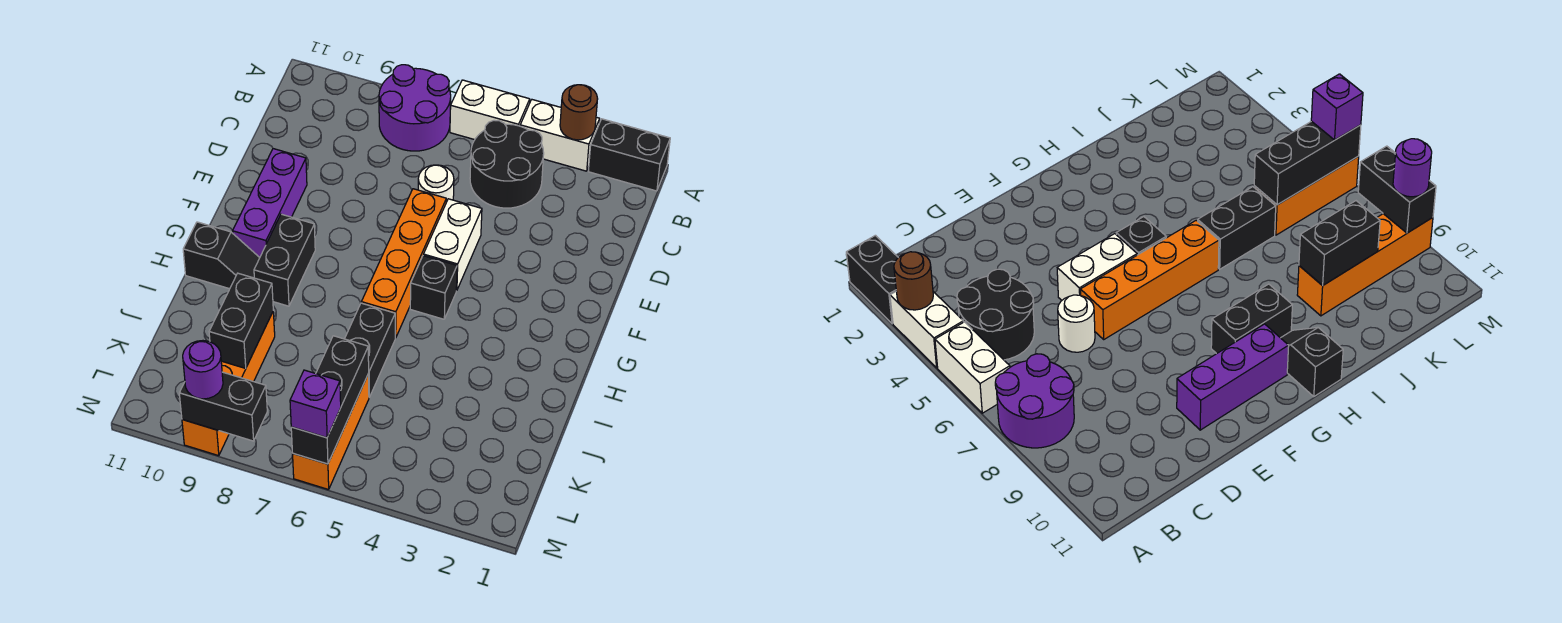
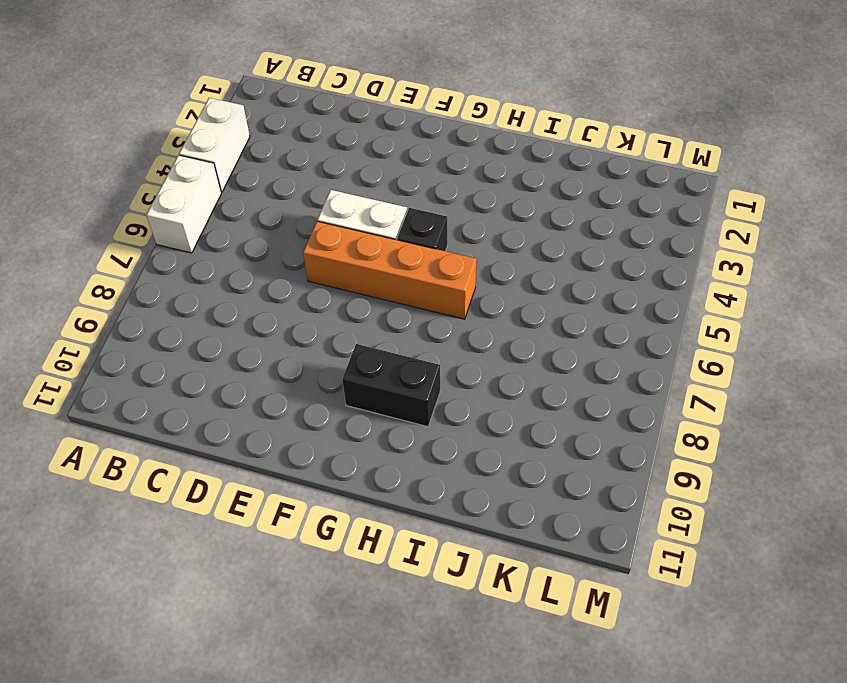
none -> black 1x2 brick [588,119,670,191]
none -> purple 2x2 round brick [379,65,451,151]
none -> black 2x2 round brick [470,120,544,208]

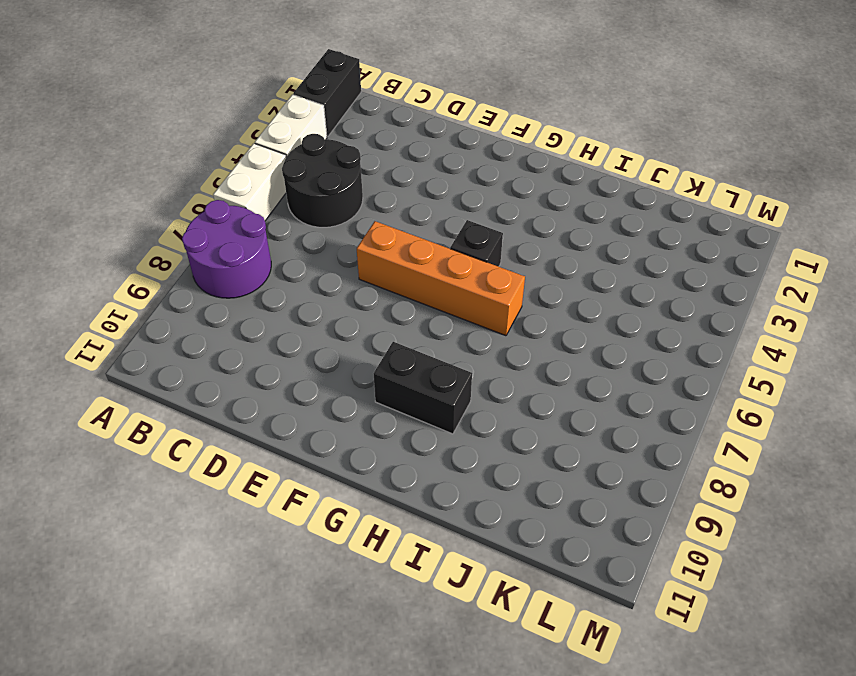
none -> white 1x1 round brick [418,165,454,202]
none -> white 1x2 brick [423,199,482,291]
none -> purple 1x3 brick [233,149,307,257]

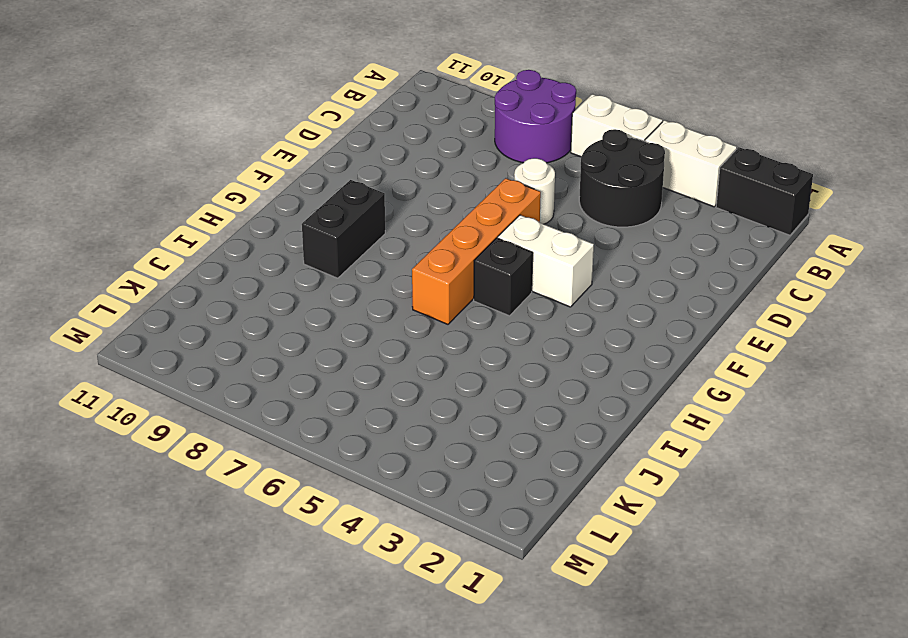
white 1x2 brick [498,215,594,307] -> white 1x2 brick turned to [423,199,482,291]
none -> purple 1x3 brick [233,149,307,257]
none -> black 1x2 slope [183,222,260,289]
none -> black 1x2 brick [345,303,395,397]

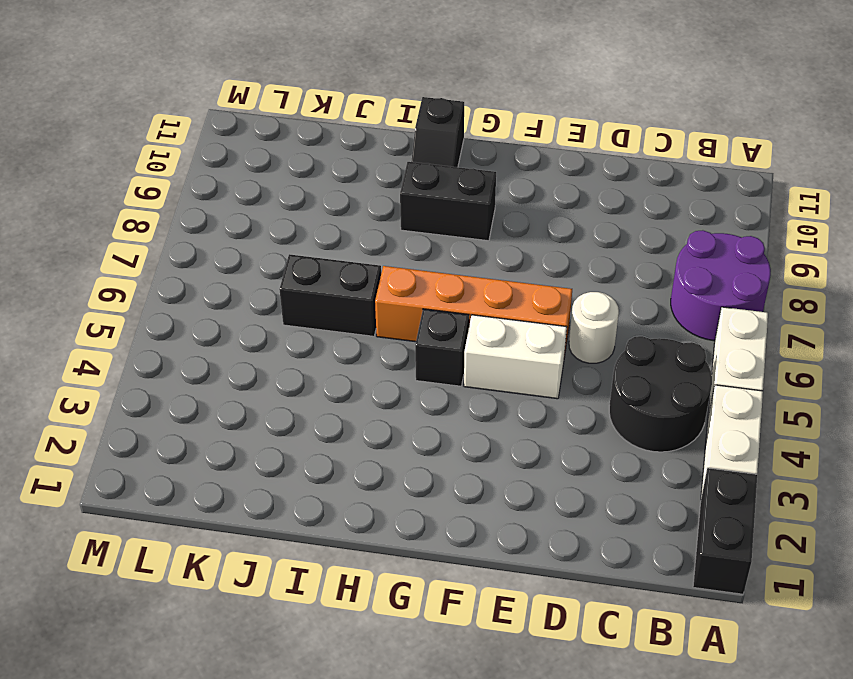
none -> purple 1x3 brick [233,149,307,257]
none -> orange 1x4 brick [182,312,275,456]
none -> orange 1x3 brick [293,374,369,490]

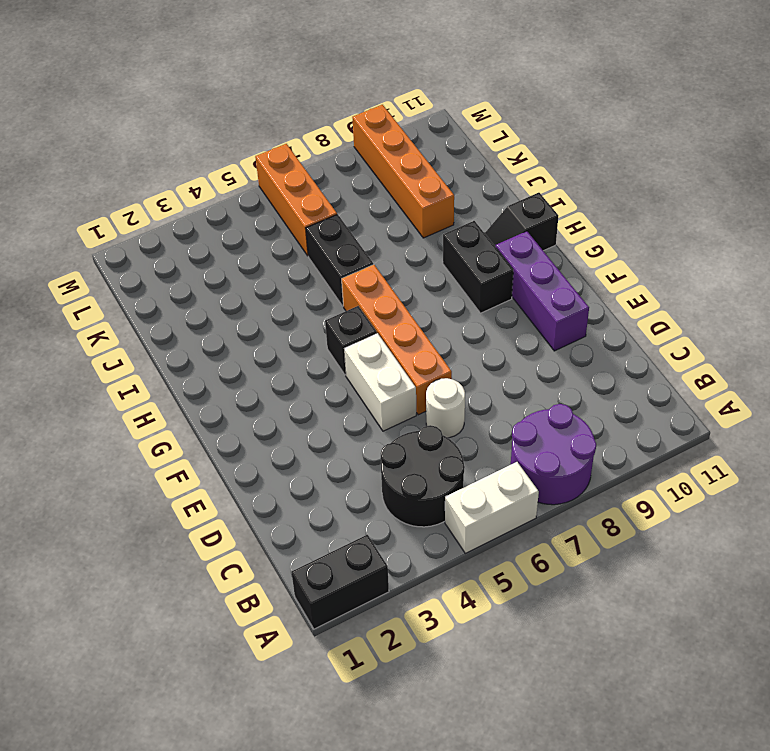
none -> white 1x2 brick [520,100,600,171]
none -> brown 1x1 round brick [560,85,598,140]
none -> black 1x2 brick [209,273,273,368]

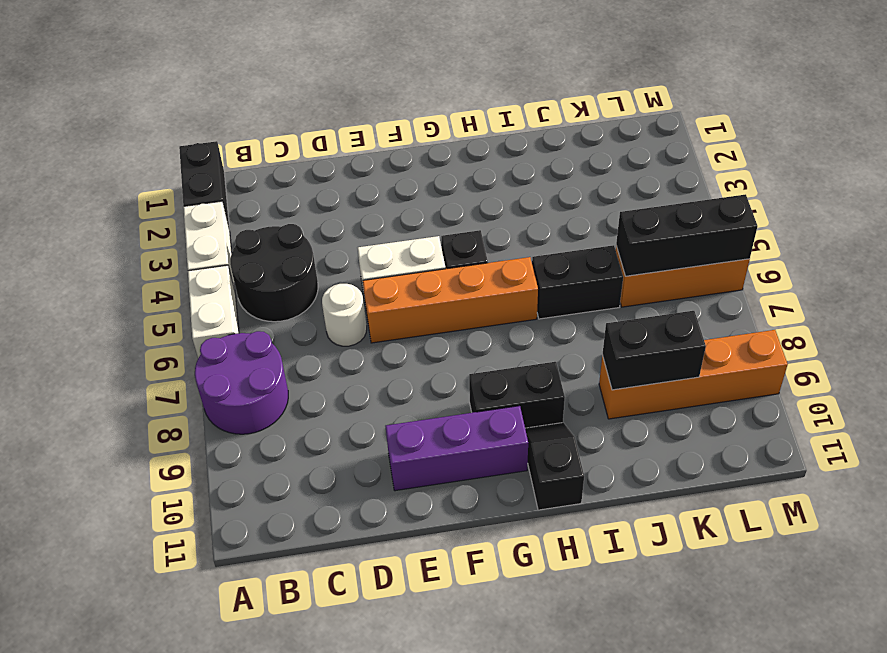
none -> brown 1x1 round brick [560,85,598,140]
none -> black 1x2 brick [179,372,267,441]
none -> purple 1x1 brick [290,370,341,438]

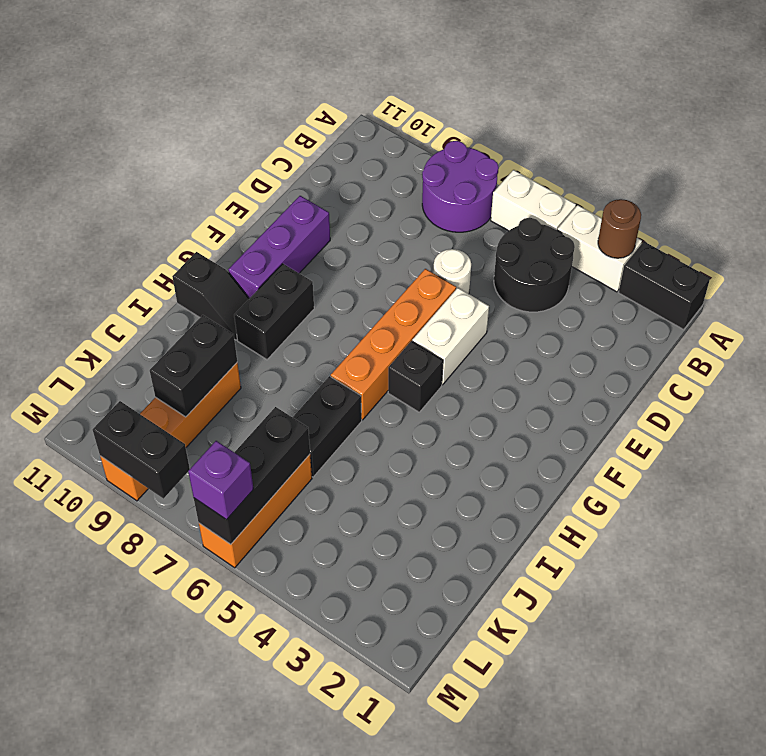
none -> purple 1x1 round brick [183,341,223,399]

